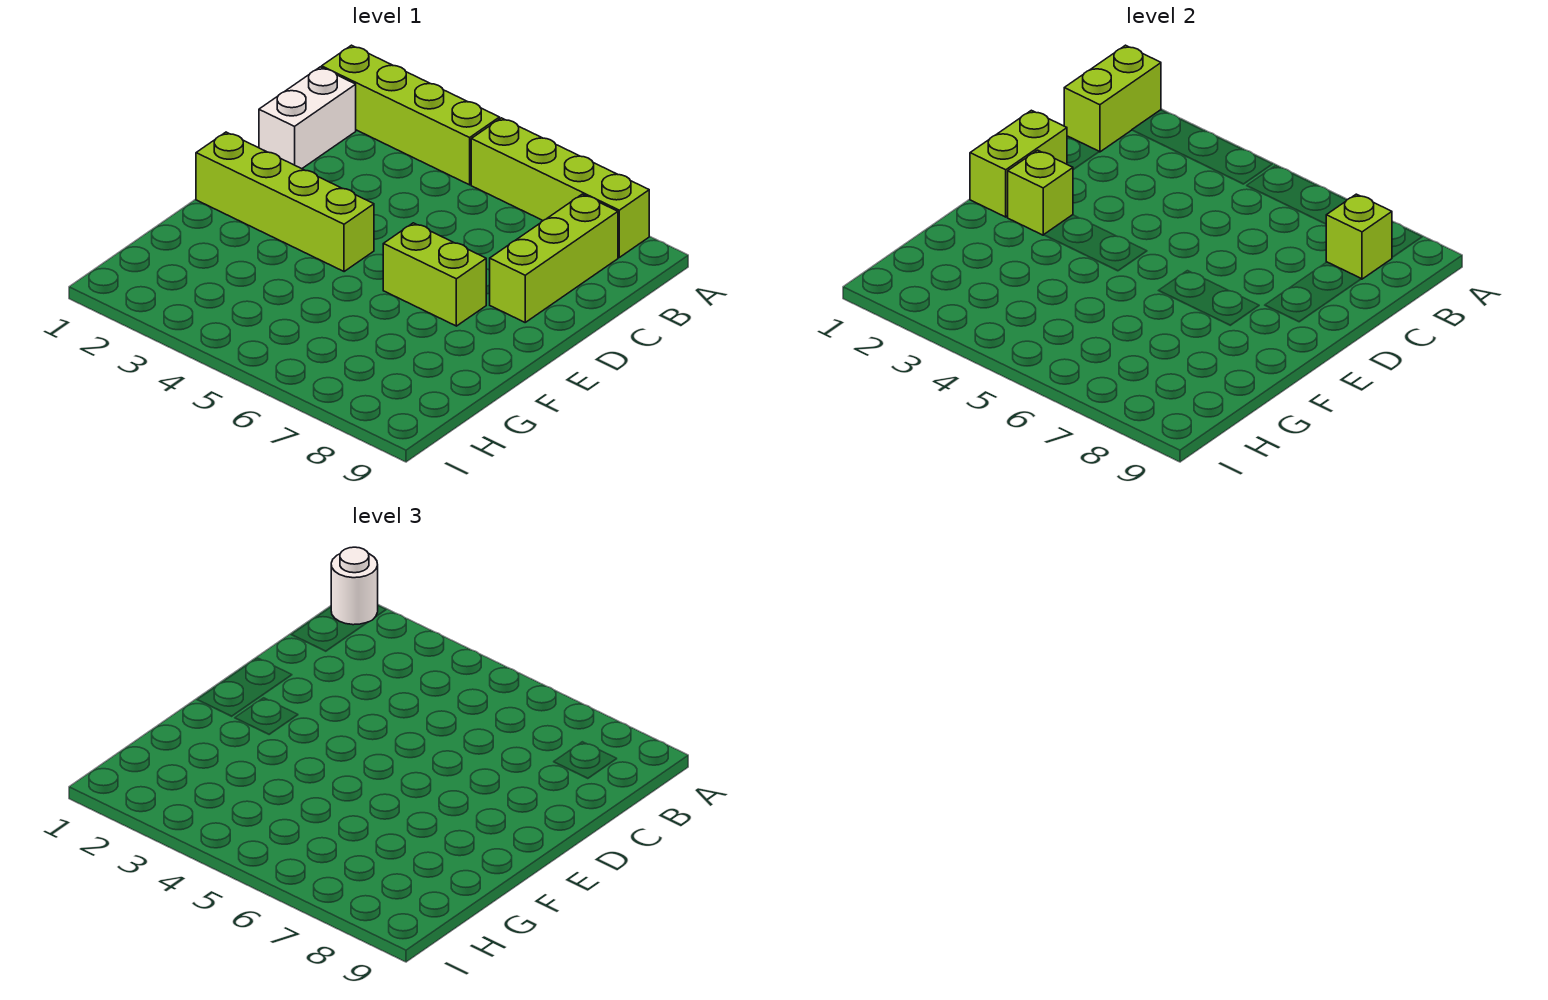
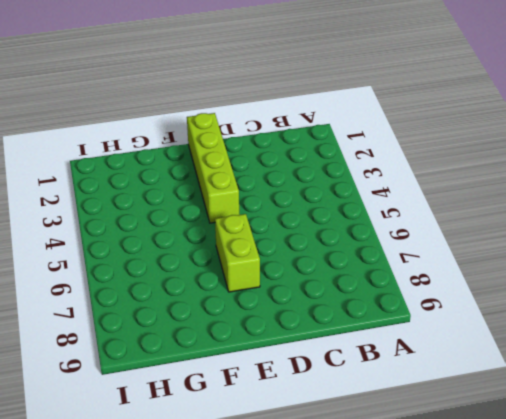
none -> lime 1x4 brick [322,45,500,185]
none -> lime 1x4 brick [471,118,649,257]

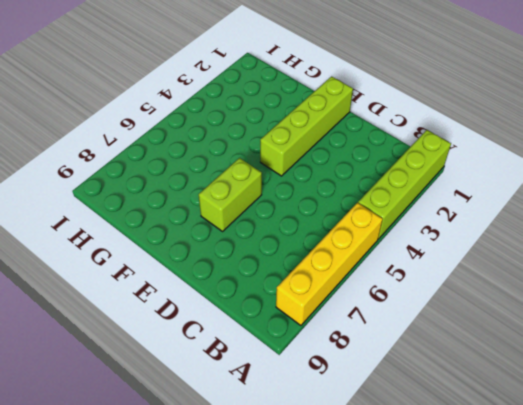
yellow 1x4 brick [276,203,383,326] -> lime 1x4 brick [471,118,649,257]
none -> white 1x2 brick [259,67,356,169]
none -> lime 1x3 brick [490,194,618,322]

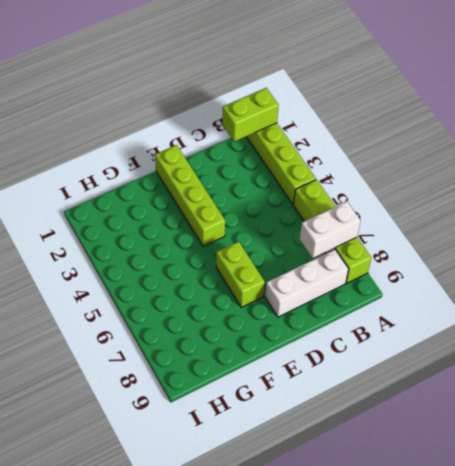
white 1x2 brick [300,201,361,258] -> white 1x2 brick moved to [259,67,356,169]
white 1x3 brick [265,249,348,317] -> lime 1x3 brick [490,194,618,322]
none -> lime 1x1 brick [1326,194,1392,279]
none -> lime 1x2 brick [970,110,1067,217]

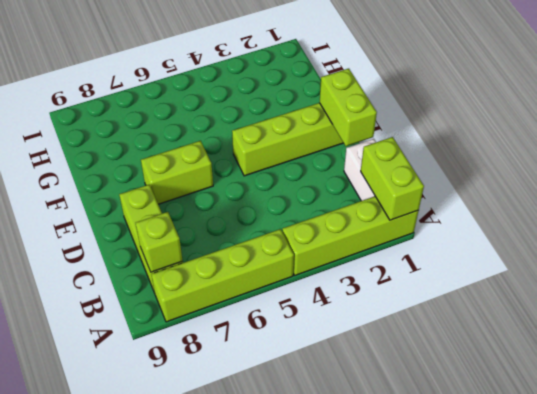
none -> lime 1x1 brick [1008,150,1073,235]
none -> white 1x1 round brick [331,547,378,625]

